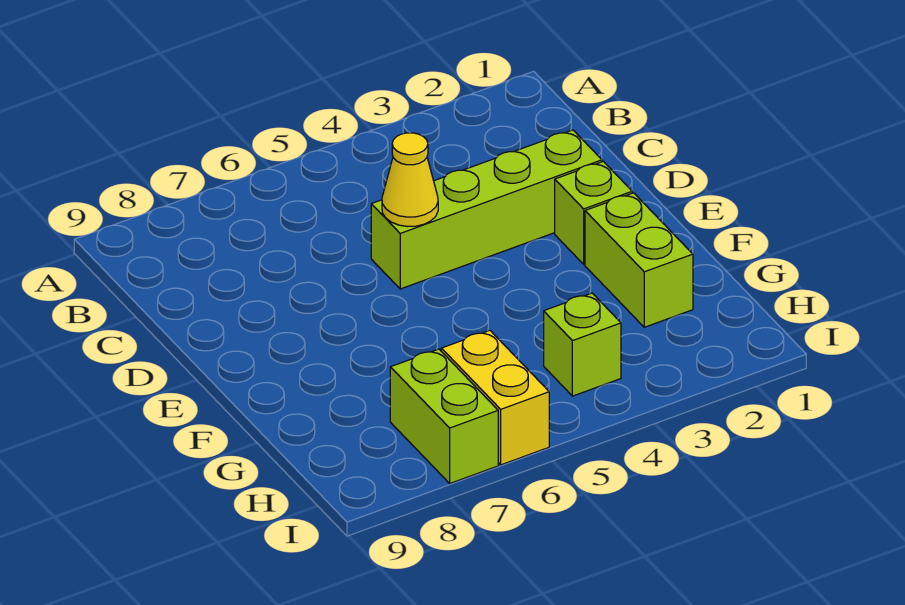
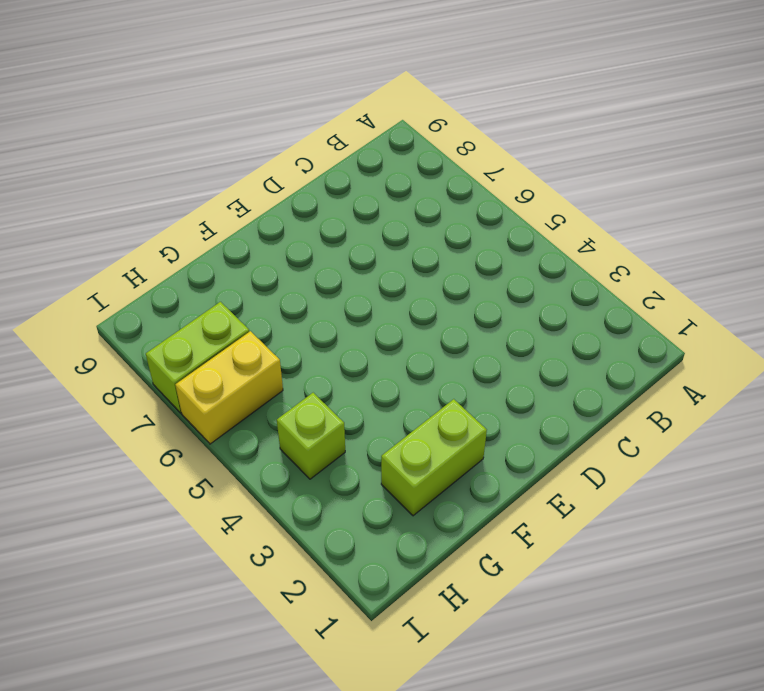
none -> lime 1x4 brick [371,130,602,289]
none -> lime 1x1 brick [555,161,632,264]

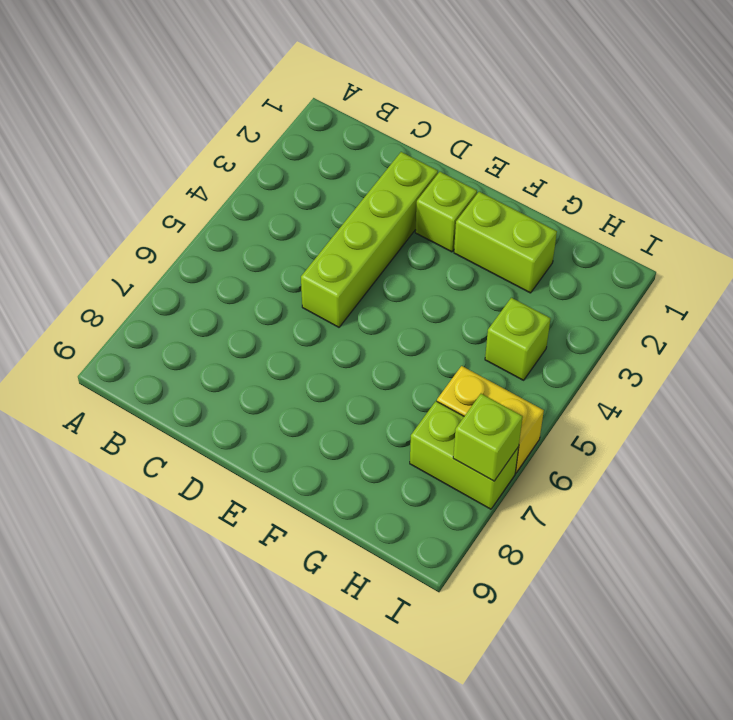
lime 1x1 brick [453,394,523,481] -> none
none -> yellow 1x1 cone [382,133,438,227]

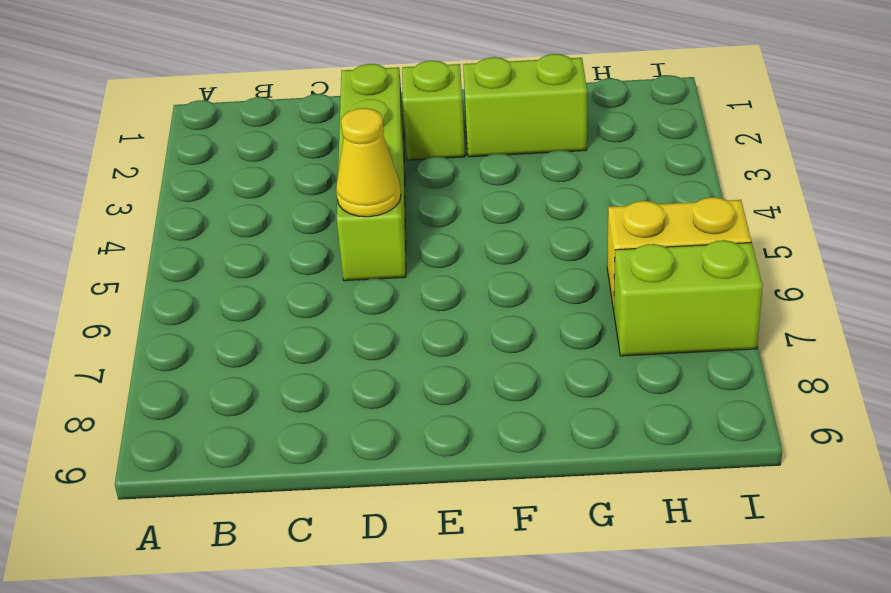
none -> lime 1x1 brick [544,293,621,396]

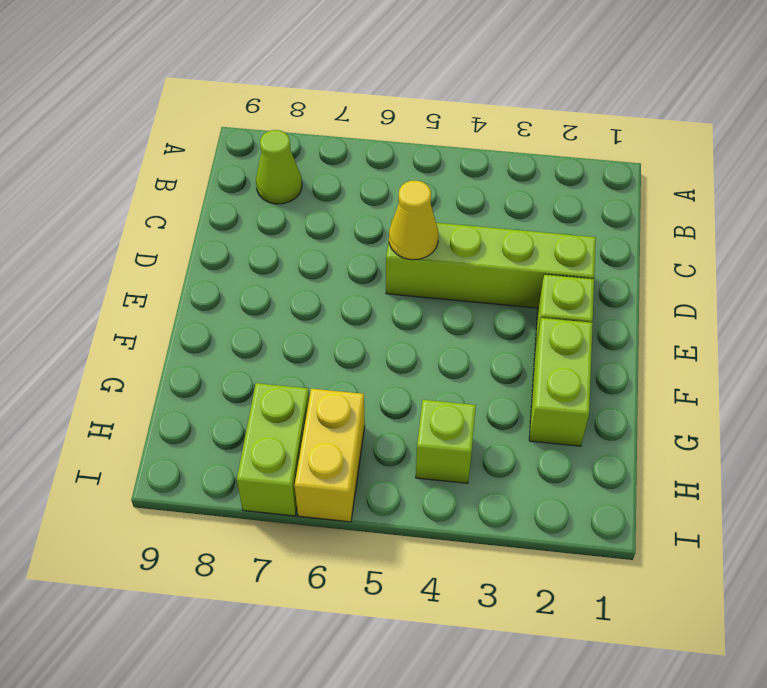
lime 1x1 cone [256,130,302,204] -> none

